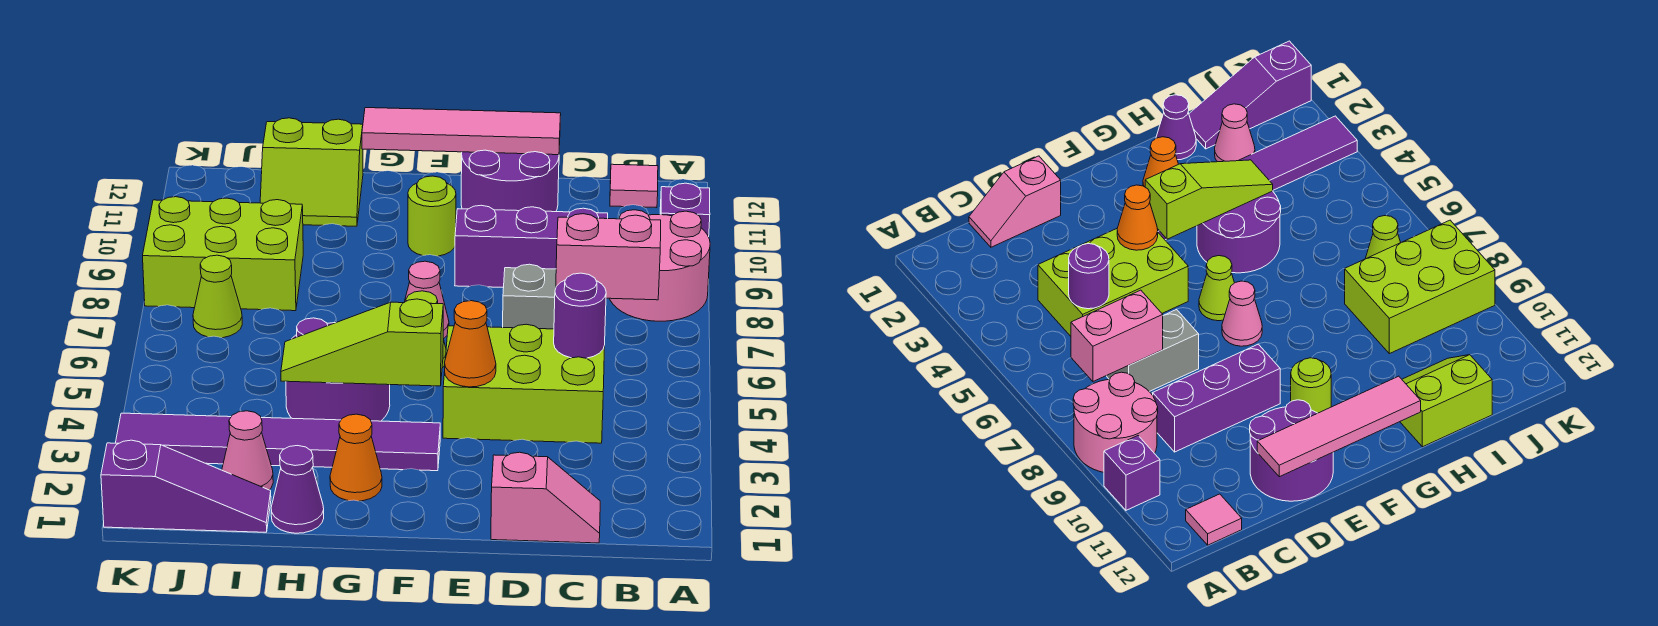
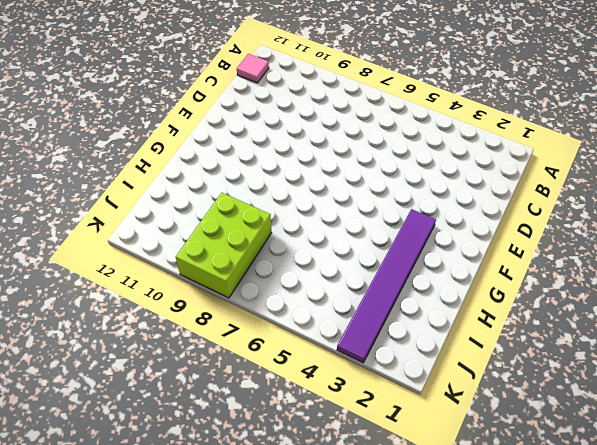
none -> pink 2x2 round brick [609,210,710,321]
none -> purple 1x1 brick [660,183,710,237]
none -> pink 1x2 slope [491,452,600,543]

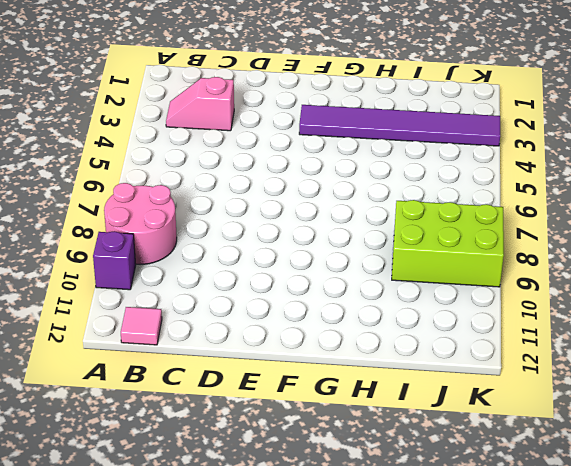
pink 1x2 slope [166,77,234,131] -> pink 1x2 slope moved to [491,452,600,543]
none -> lime 2x3 brick [443,324,605,443]
none -> grey 1x2 brick [503,264,556,329]
none -> purple 1x3 brick [455,205,608,288]

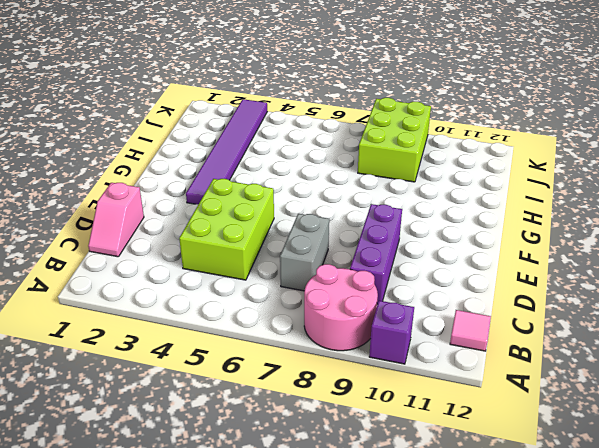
none -> purple 2x2 round brick [461,150,559,212]
none -> lime 1x1 cone [1199,256,1234,321]
none -> pink 1x1 cone [405,261,449,339]

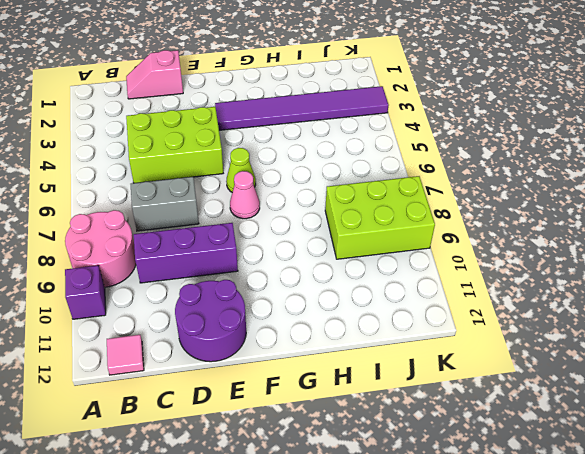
none -> lime 1x1 round brick [408,176,456,256]
none -> orange 1x1 cone [330,414,382,501]
none -> purple 2x2 round brick [286,318,390,421]

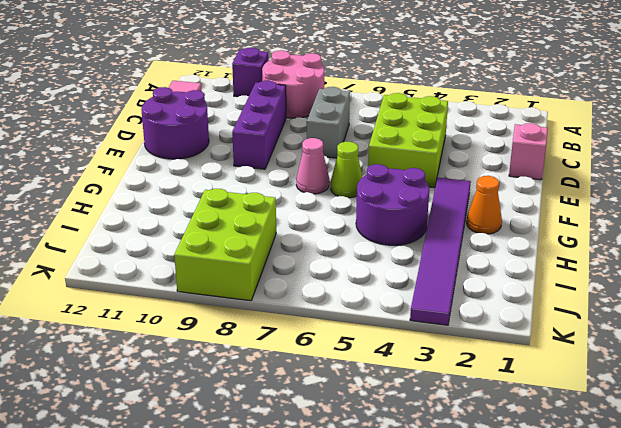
none -> lime 1x1 round brick [408,176,456,256]
none -> purple 1x1 cone [271,446,324,533]
none -> lime 2x2 slope [260,118,363,226]

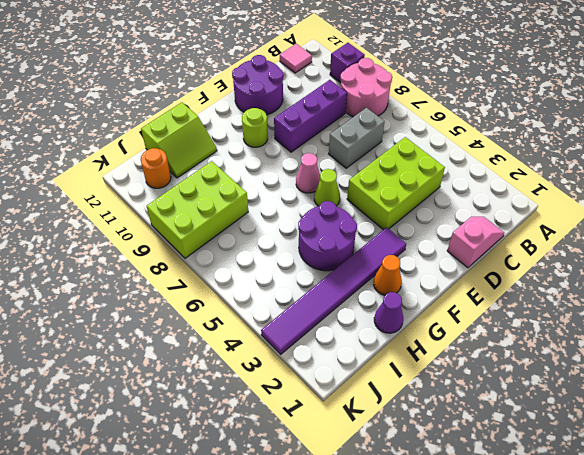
orange 1x1 round brick [141,148,171,188] -> none
none -> purple 1x3 slope [101,440,271,532]
none -> pink 1x1 cone [222,411,273,490]
none -> lime 1x1 cone [193,255,242,338]

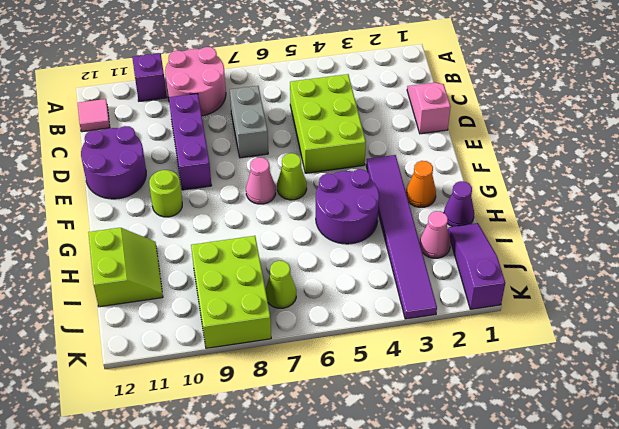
none -> pink 1x2 brick [556,214,661,300]
none -> purple 1x1 round brick [554,273,606,358]
none -> pink 1x4 tile [362,108,561,155]

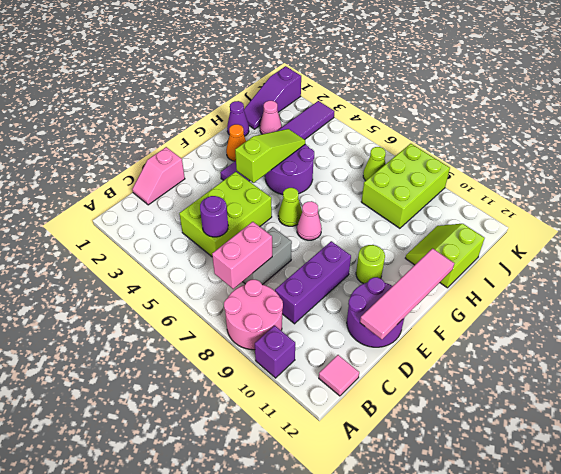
none -> orange 1x1 cone [445,301,496,387]

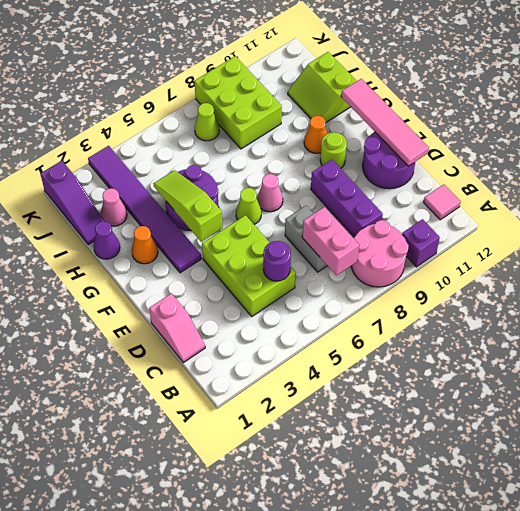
orange 1x1 cone [304,116,327,153] -> orange 1x1 cone moved to [445,301,496,387]

